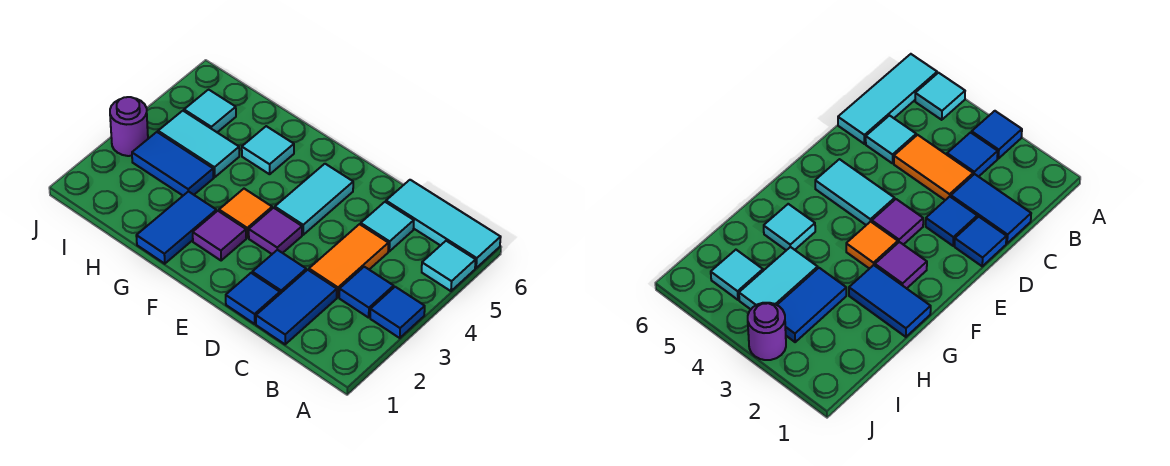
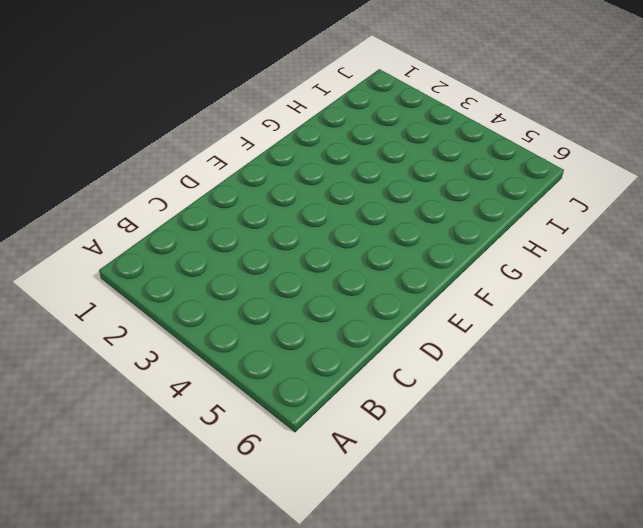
none -> blue 1x1 tile [370,287,425,338]
none -> cyan 1x1 tile [422,241,476,291]
none -> cyan 1x3 tile [386,180,501,268]

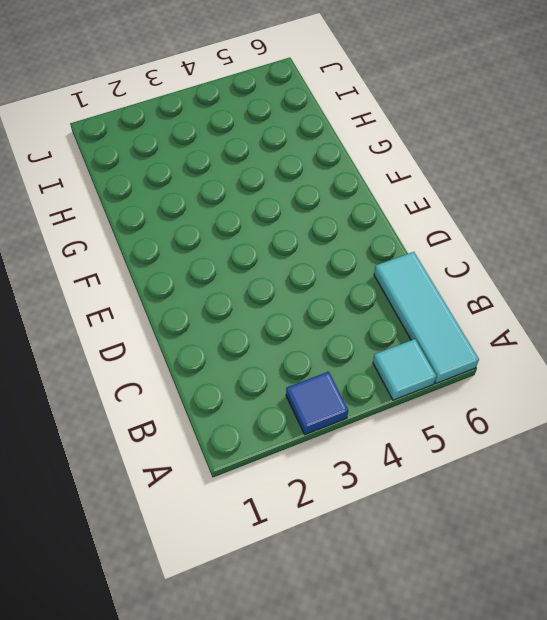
none -> blue 1x1 tile [339,267,394,318]
none -> blue 1x2 tile [256,270,337,344]
none -> orange 1x2 tile [309,224,388,297]

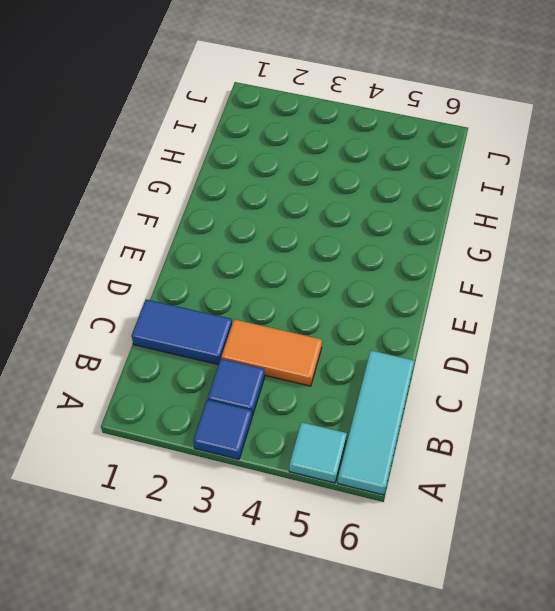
none -> cyan 1x1 tile [361,202,414,251]
none -> blue 1x1 tile [226,273,280,324]
none -> blue 1x1 tile [252,250,306,294]

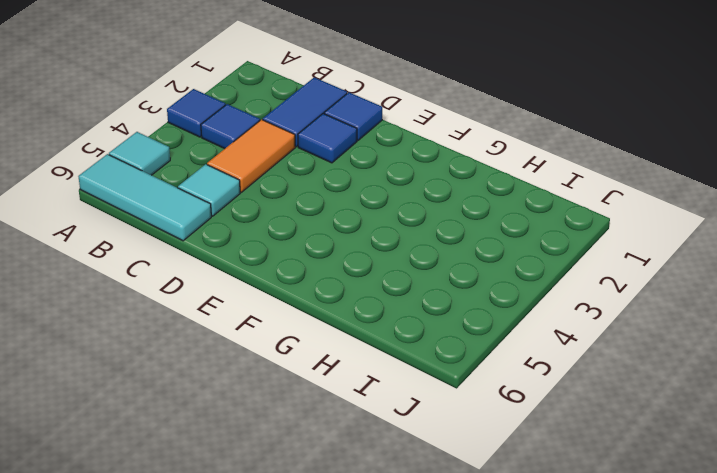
none -> purple 1x1 tile [249,208,302,254]
none -> cyan 1x2 tile [275,164,353,235]
none -> purple 1x1 tile [193,211,246,261]

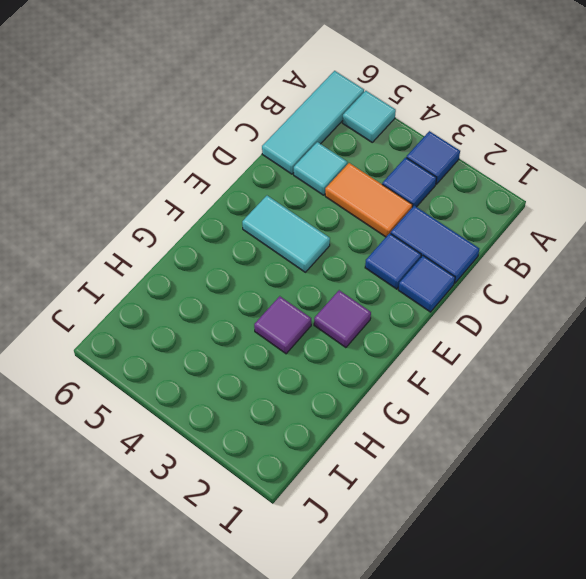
purple 1x1 tile [254,296,311,354] -> purple 1x1 tile moved to [249,208,302,254]
none -> orange 1x1 tile [219,189,272,238]
none -> blue 1x2 tile [136,191,216,264]
none -> cyan 1x1 tile [242,126,294,174]

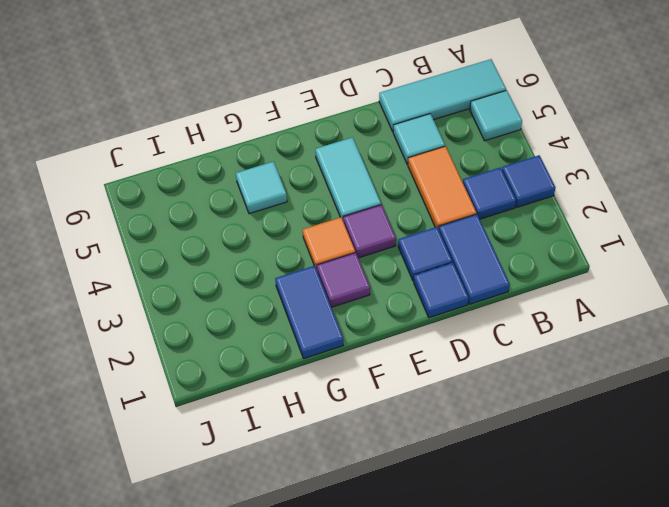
none -> blue 1x2 tile [132,132,213,195]
none -> cyan 1x2 tile [158,111,239,177]
none -> cyan 1x1 tile [184,90,236,132]

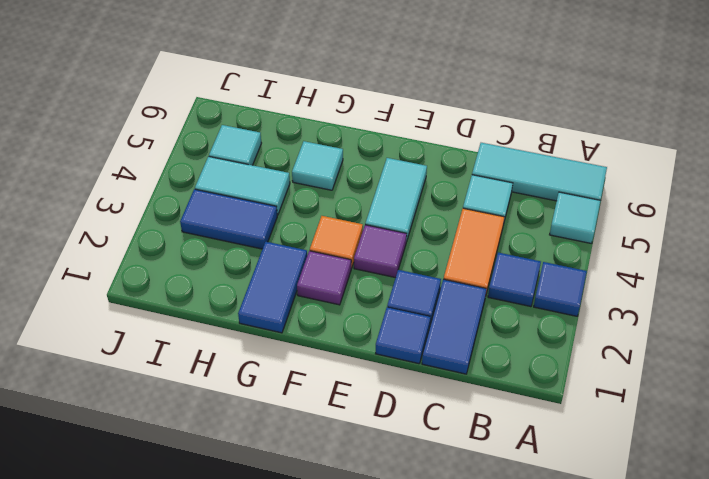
none -> purple 1x1 round brick [110,97,148,156]

